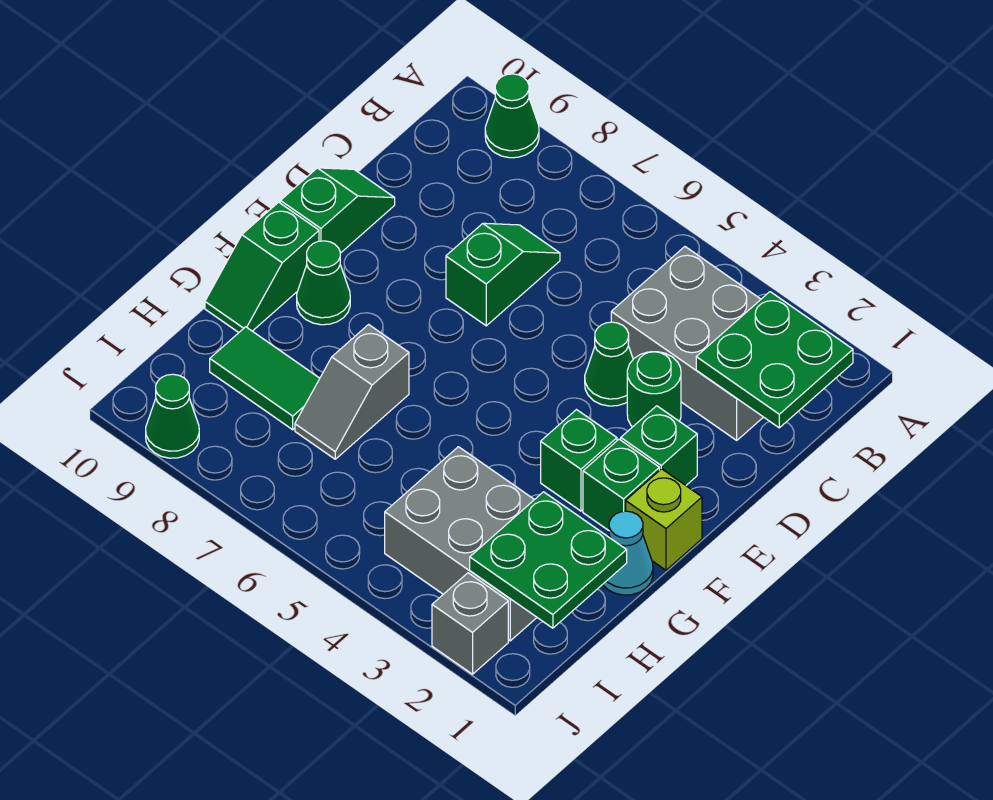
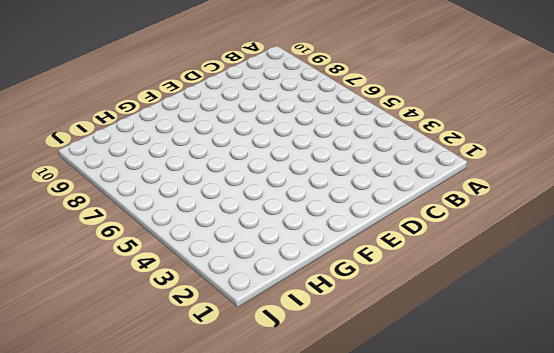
none -> green 1x1 cone [485,74,539,158]
none -> grey 2x3 brick [611,247,763,440]
none -> green 1x2 slope [446,223,560,326]

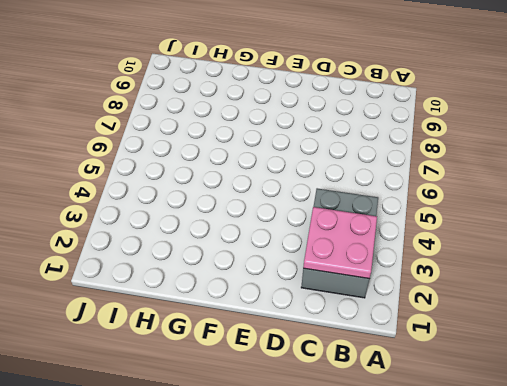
pink 2x2 plate [303,207,377,279] -> green 2x2 plate [696,292,853,428]
none -> green 1x1 cone [485,74,539,158]
none -> green 1x2 slope [446,223,560,326]
none -> green 1x1 round brick [627,352,681,427]

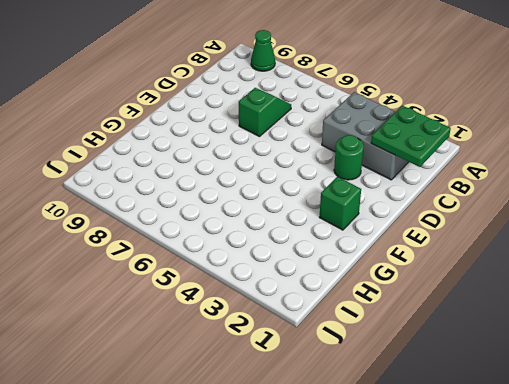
none -> green 1x1 cone [585,322,633,406]
none -> green 1x2 slope [280,168,395,253]
none -> green 1x1 brick [621,406,697,485]

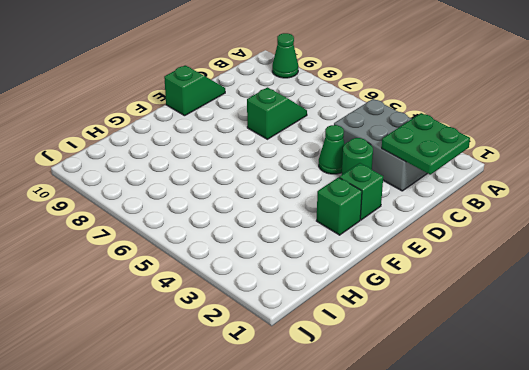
none -> lime 1x1 brick [626,469,702,570]
none -> green 1x1 brick [541,410,617,511]
none -> green 1x1 cone [297,241,350,325]

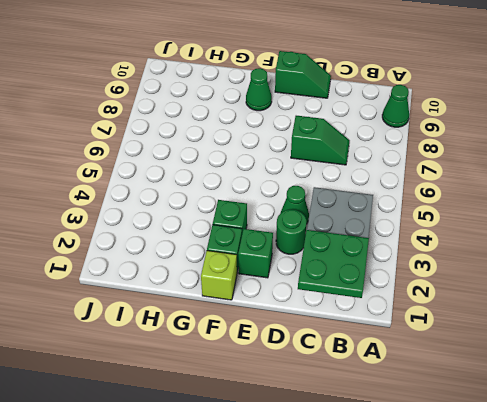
none -> green 1x2 slope [205,202,319,332]
none -> cyan 1x1 cone [603,511,653,595]
none -> grey 1x2 slope [295,325,409,459]

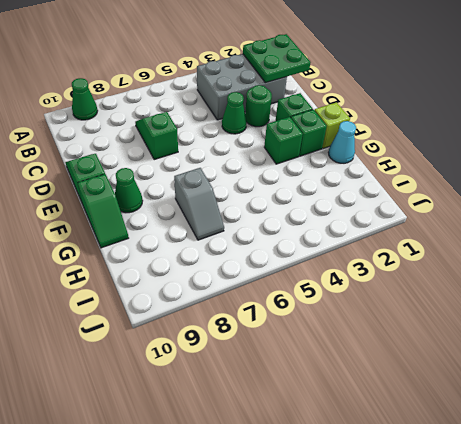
none -> grey 2x3 brick [385,447,537,641]
none -> green 1x2 tile [210,327,320,430]
none -> grey 1x1 brick [432,573,508,674]

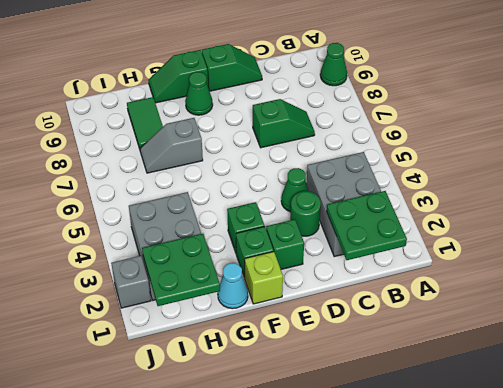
none -> green 1x1 cone [146,374,199,458]

